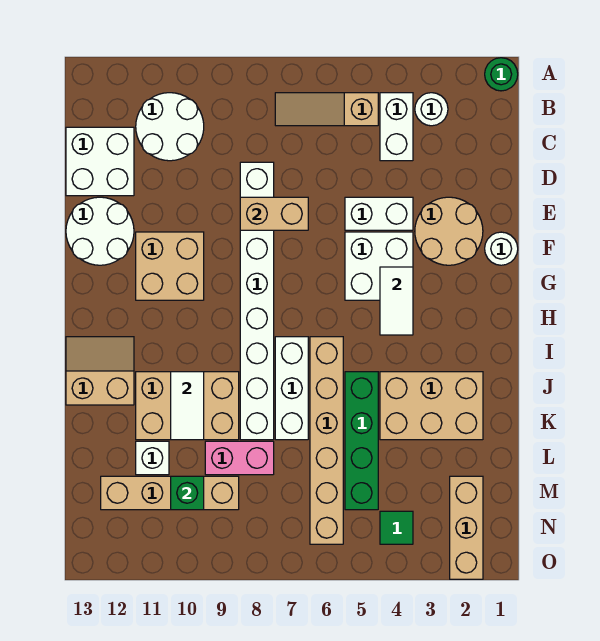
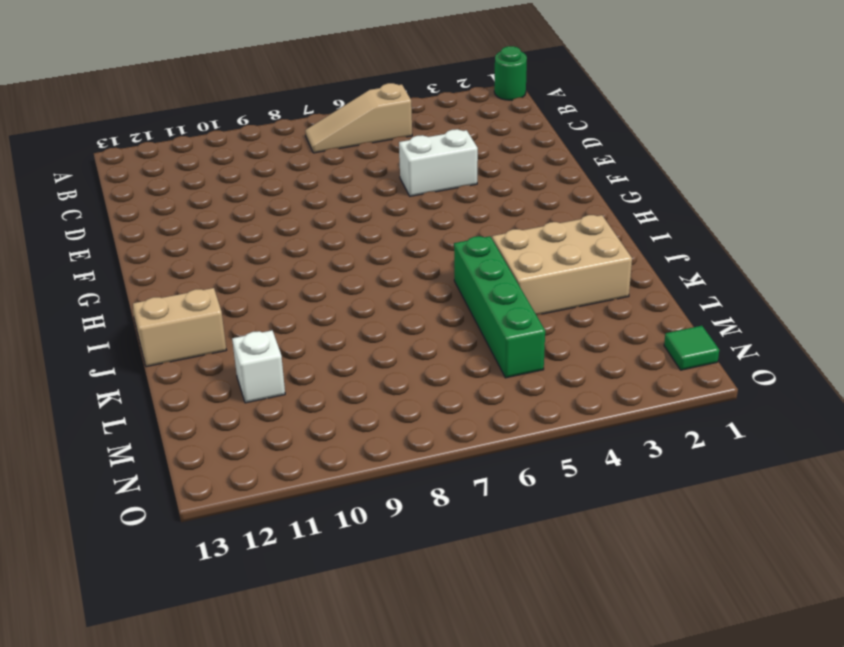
green 1x1 tile [664,326,719,370] -> green 1x1 tile moved to [380,511,413,544]
none -> white 1x1 round brick [415,93,448,126]
none -> white 1x2 brick [380,93,413,161]
none -> white 2x2 round brick [136,93,204,161]

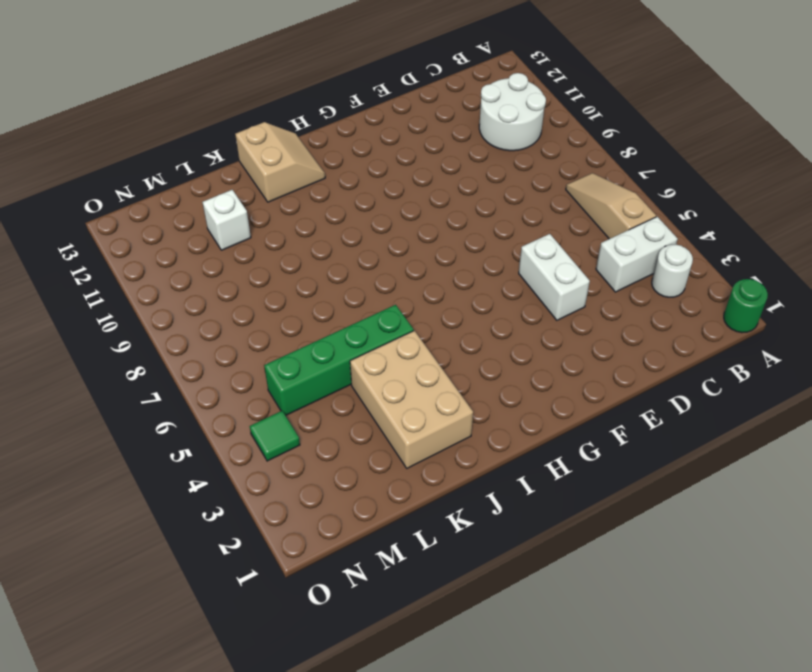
none -> white 2x2 brick [66,127,134,196]
none -> white 1x8 brick [240,162,274,440]
none -> tan 2x2 round brick [415,197,483,265]

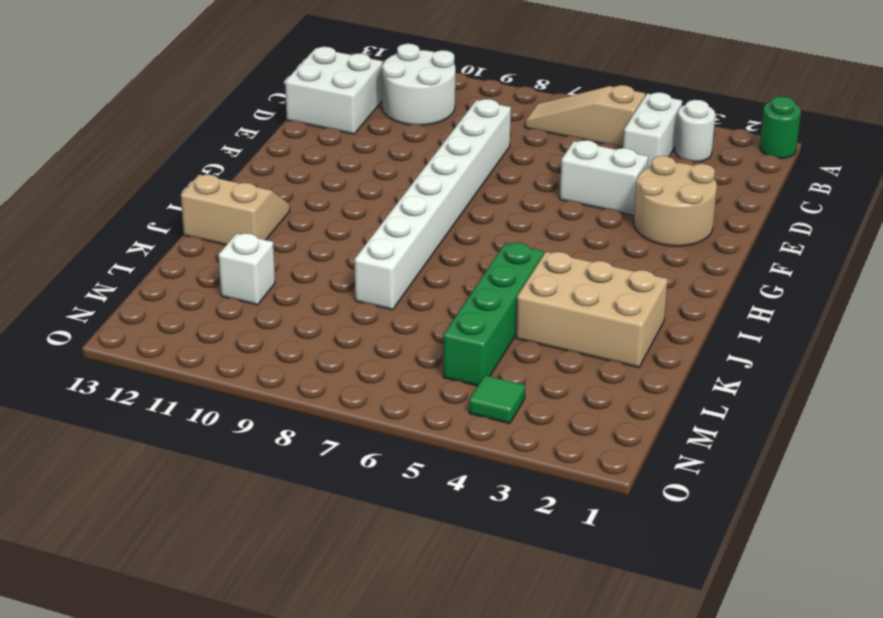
none -> white 2x2 round brick [66,197,134,265]
none -> white 1x1 round brick [485,232,518,265]
none -> white 2x2 brick [345,232,413,300]

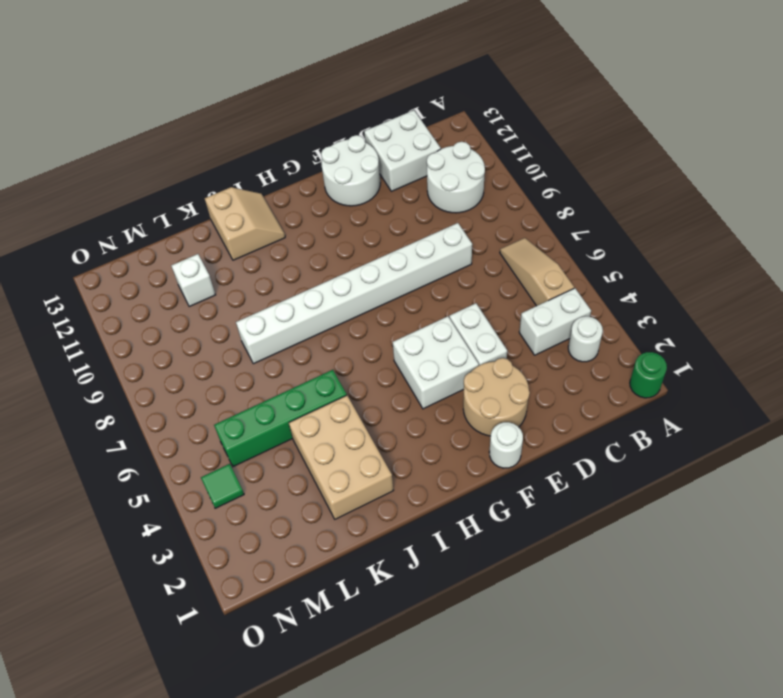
none -> tan 2x2 brick [136,232,204,300]
none -> tan 1x6 brick [310,337,343,544]
none -> white 1x3 brick [275,337,308,440]

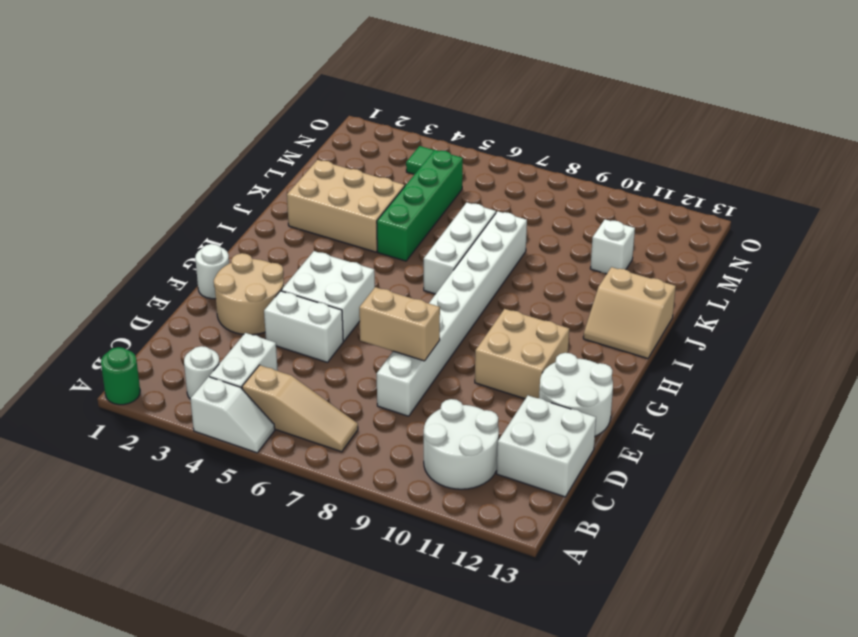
white 1x2 slope [190,377,275,453] -> none
none -> tan 1x6 brick [310,337,343,544]
none -> tan 2x3 brick [136,372,239,440]
none -> pink 1x2 brick [205,441,274,475]

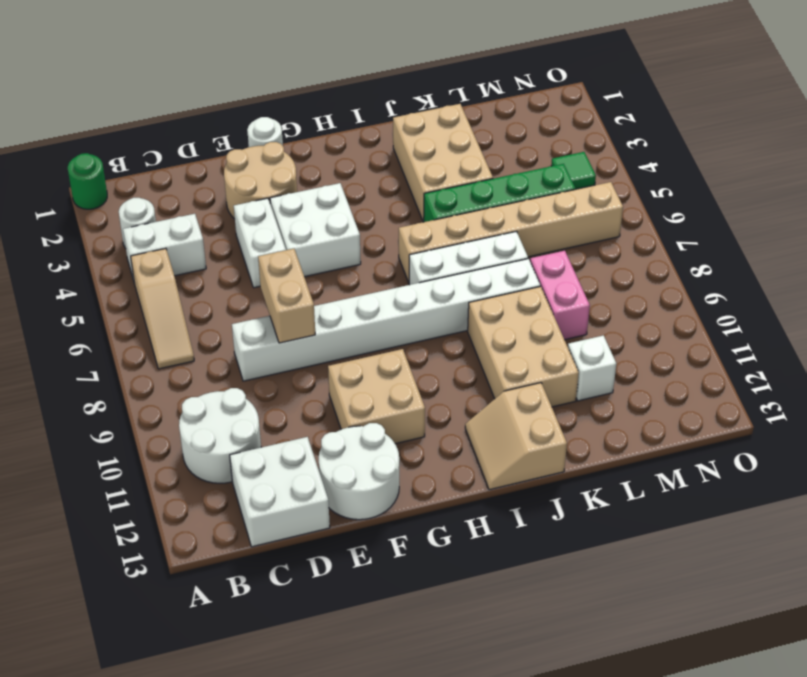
none -> tan 1x3 brick [450,476,483,579]
none -> tan 1x4 brick [101,476,239,510]
none -> white 1x2 tile [380,267,413,335]

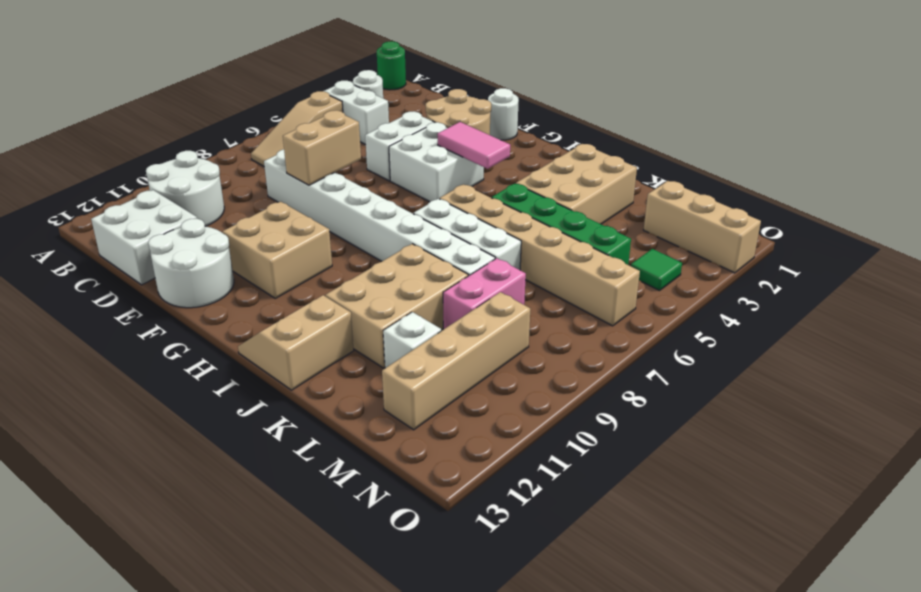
pink 1x2 tile [437,122,510,169] -> white 1x2 tile [380,267,413,335]
none -> white 1x2 tile [171,372,204,440]
none -> green 1x1 brick [171,476,204,510]

